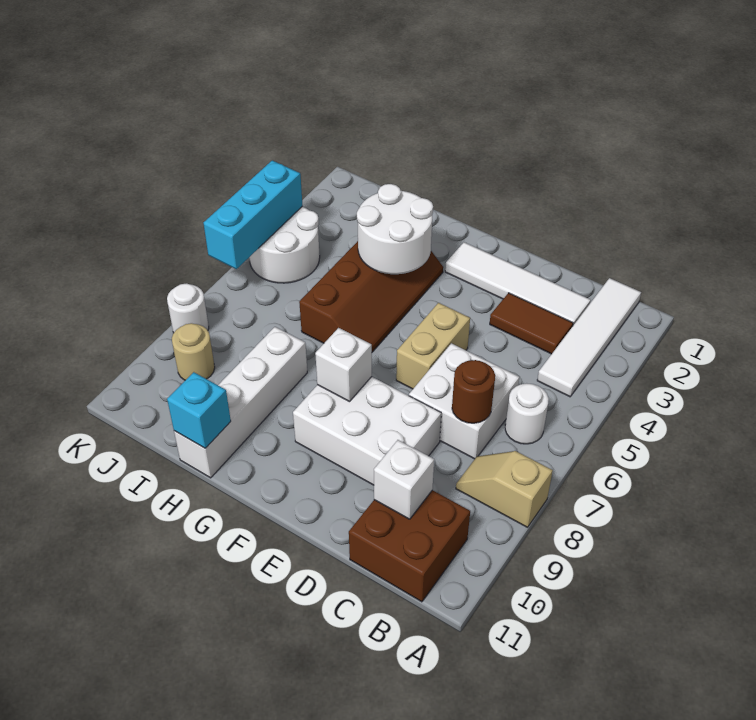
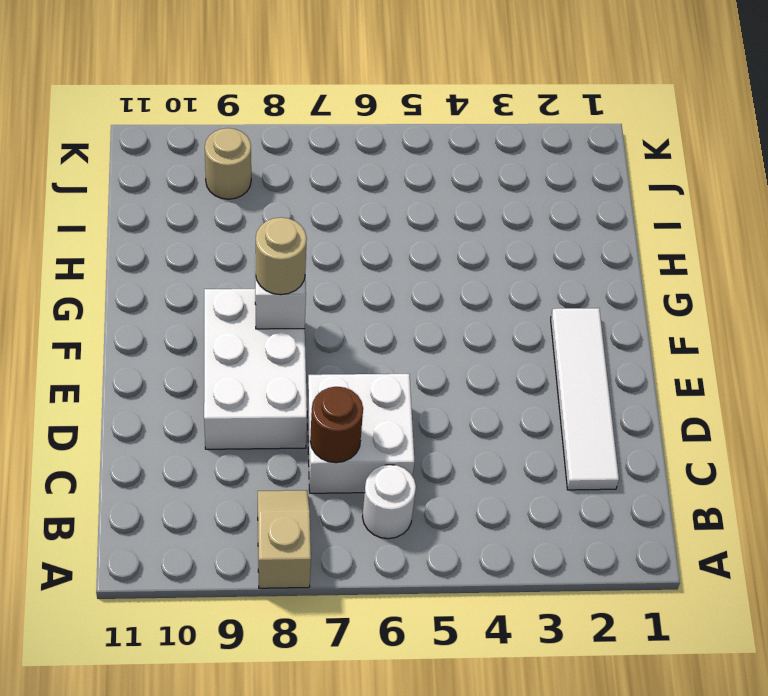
tan 1x1 round brick [256,217,307,295] -> none
none -> white 1x4 tile [537,278,641,397]
none -> brown 2x2 brick [349,490,470,602]
none -> brown 1x2 tile [490,293,573,354]

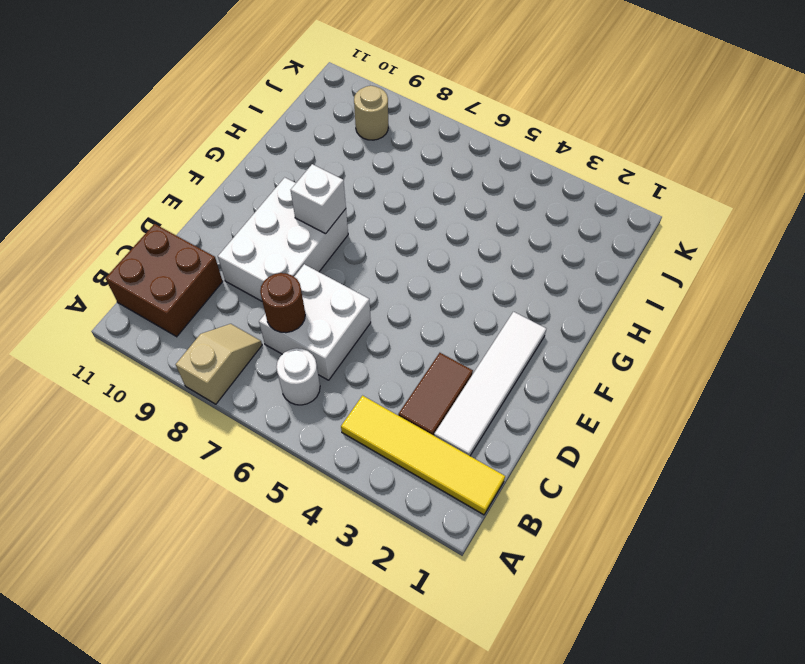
yellow 1x4 tile [341,396,505,515] -> white 1x4 tile [537,278,641,397]
none -> tan 1x2 brick [396,303,470,389]
none -> brown 2x4 slope [299,241,443,352]
none -> white 1x4 brick [174,327,307,478]

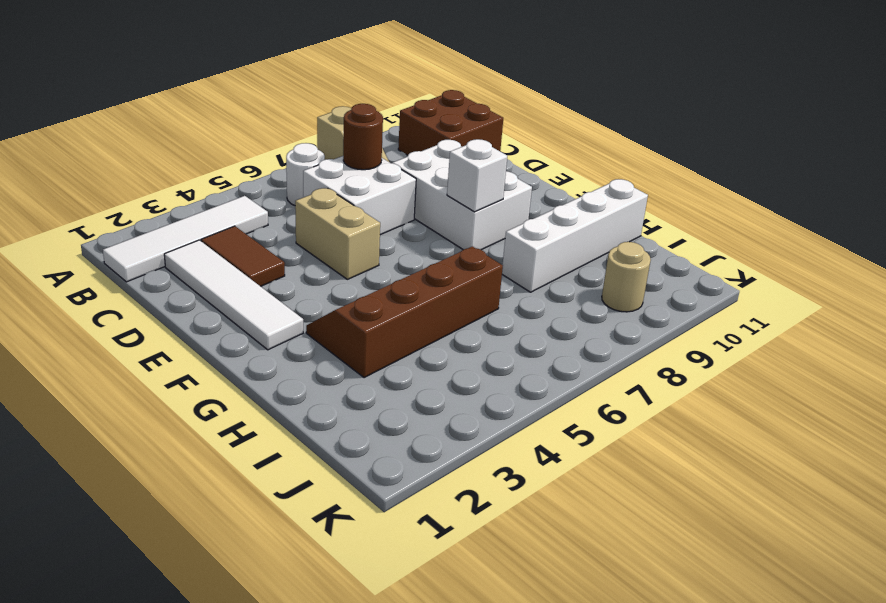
tan 1x2 brick [295,188,380,279] -> tan 1x2 brick turned to [396,303,470,389]
none -> white 2x2 round brick [249,206,320,283]
none -> white 1x1 round brick [167,283,209,333]
none -> white 1x1 brick [374,440,434,519]

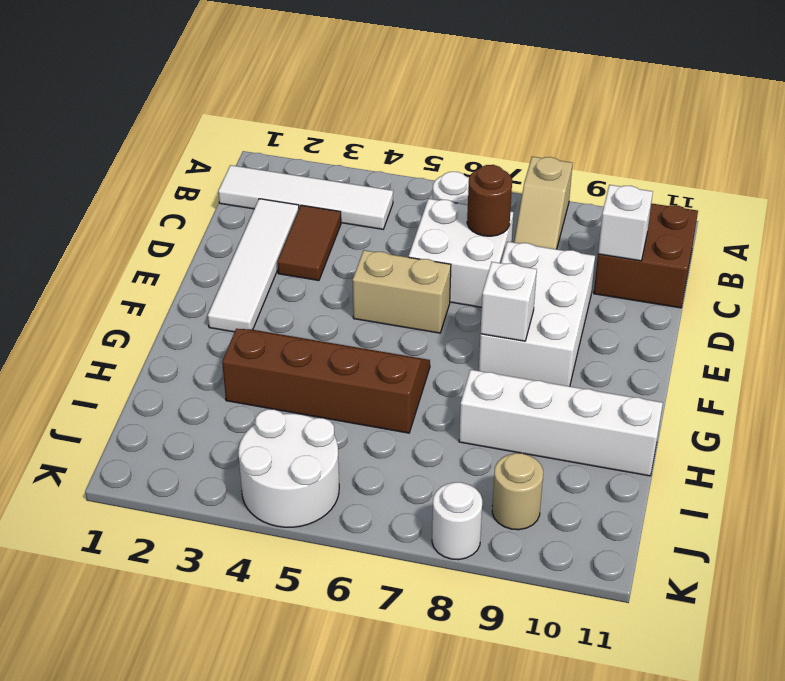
none -> white 2x2 round brick [357,184,433,274]
none -> cyan 1x1 brick [167,372,231,448]
none -> cyan 1x3 brick [204,160,302,269]

